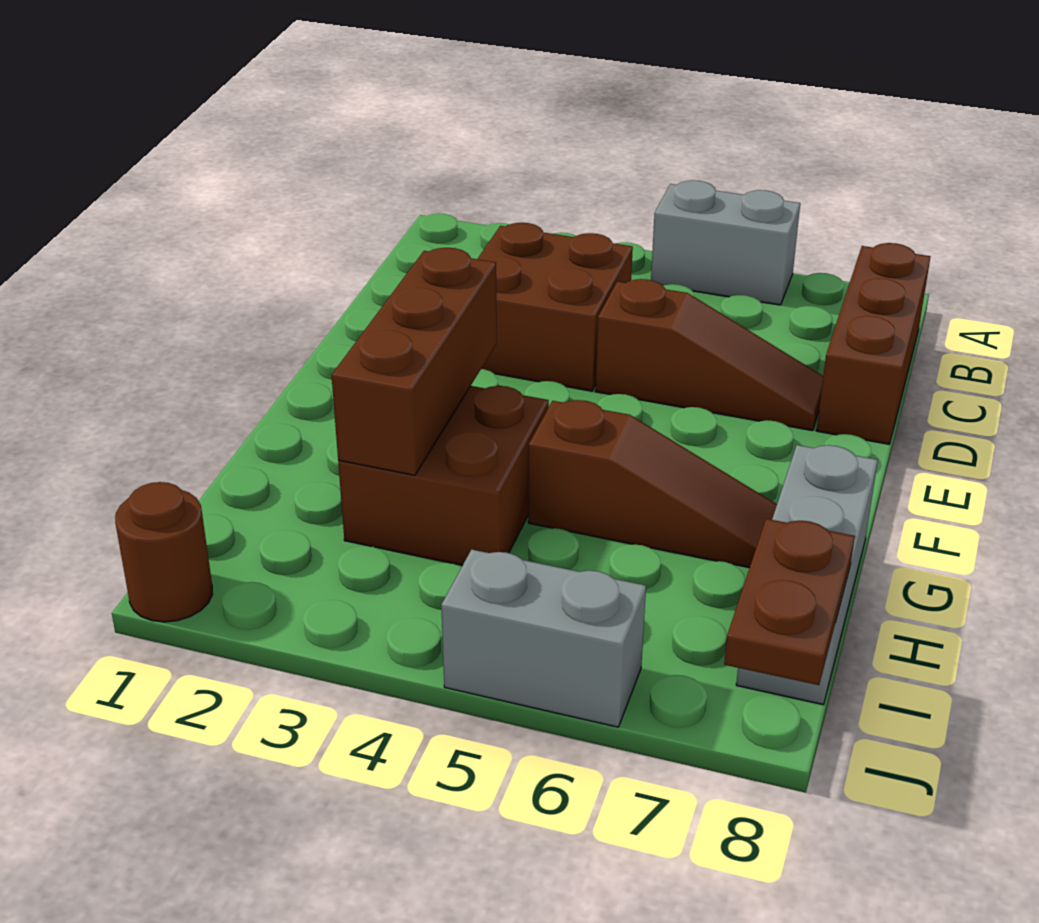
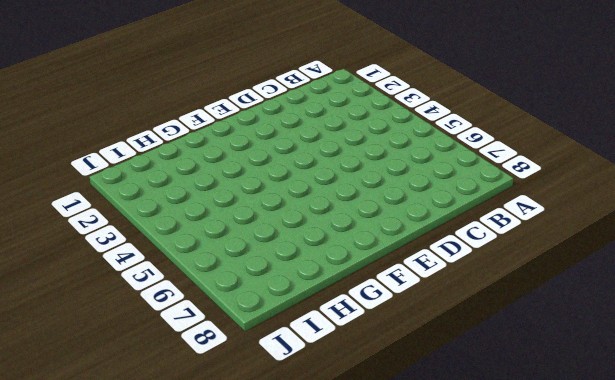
none -> grey 1x2 brick [651,180,800,305]
none -> brown 1x3 brick [816,243,931,444]

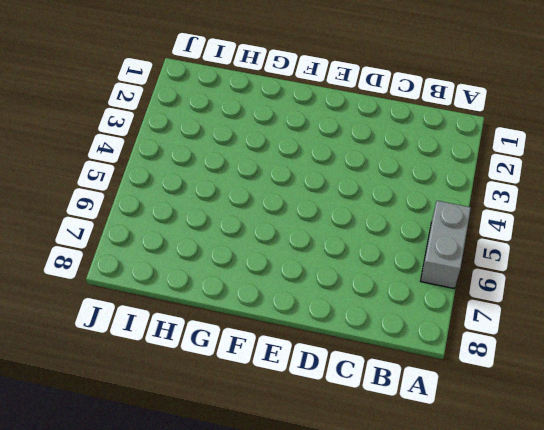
none -> brown 1x3 brick [816,243,931,444]
none -> brown 2x2 brick [478,223,633,391]

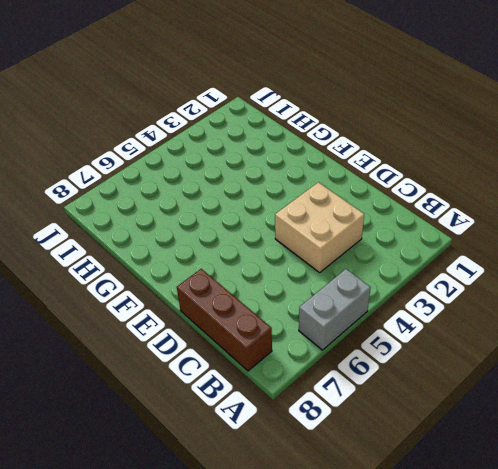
tan 2x2 brick [275,182,364,273] -> brown 2x2 brick [478,223,633,391]
none -> brown 1x3 slope [596,279,823,431]
none -> brown 2x2 brick [338,386,549,565]

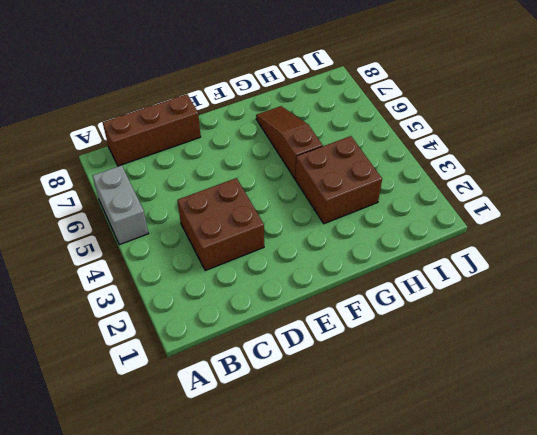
none -> brown 1x3 slope [596,279,823,431]
none -> grey 1x3 brick [736,445,878,704]

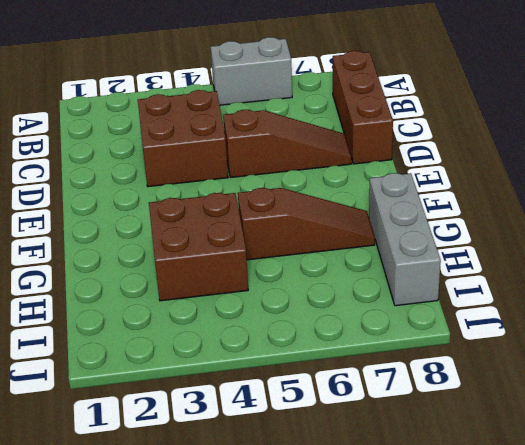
none -> brown 1x1 round brick [115,482,212,622]
none -> grey 1x2 brick [441,549,646,727]

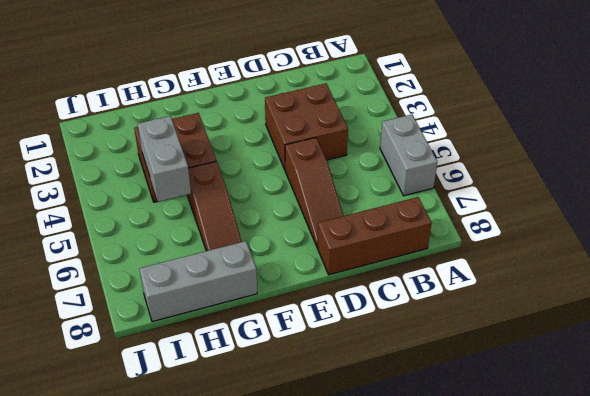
grey 1x2 brick [138,116,191,202] -> grey 1x2 brick moved to [441,549,646,727]
none -> brown 1x1 round brick [115,482,212,622]
none -> brown 1x3 brick [331,248,497,475]

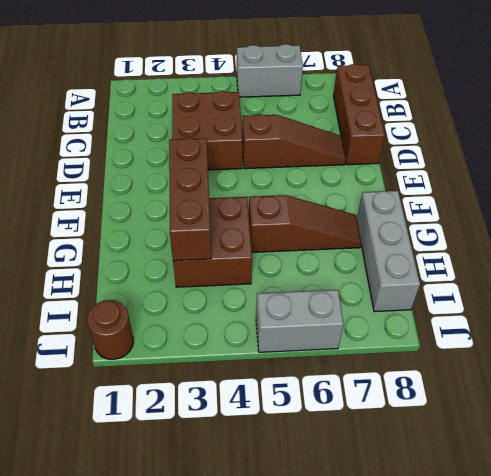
none -> brown 1x2 plate [724,519,855,685]

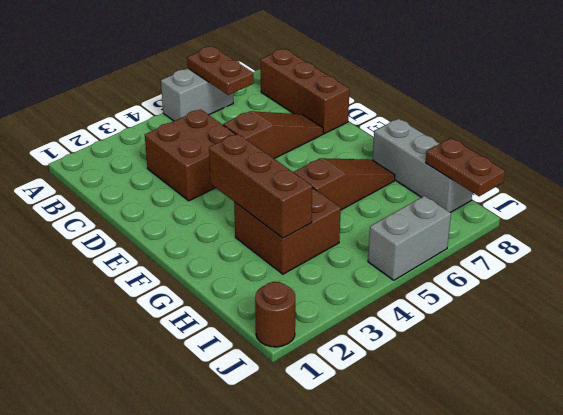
brown 1x2 plate [187,46,254,95] -> none

